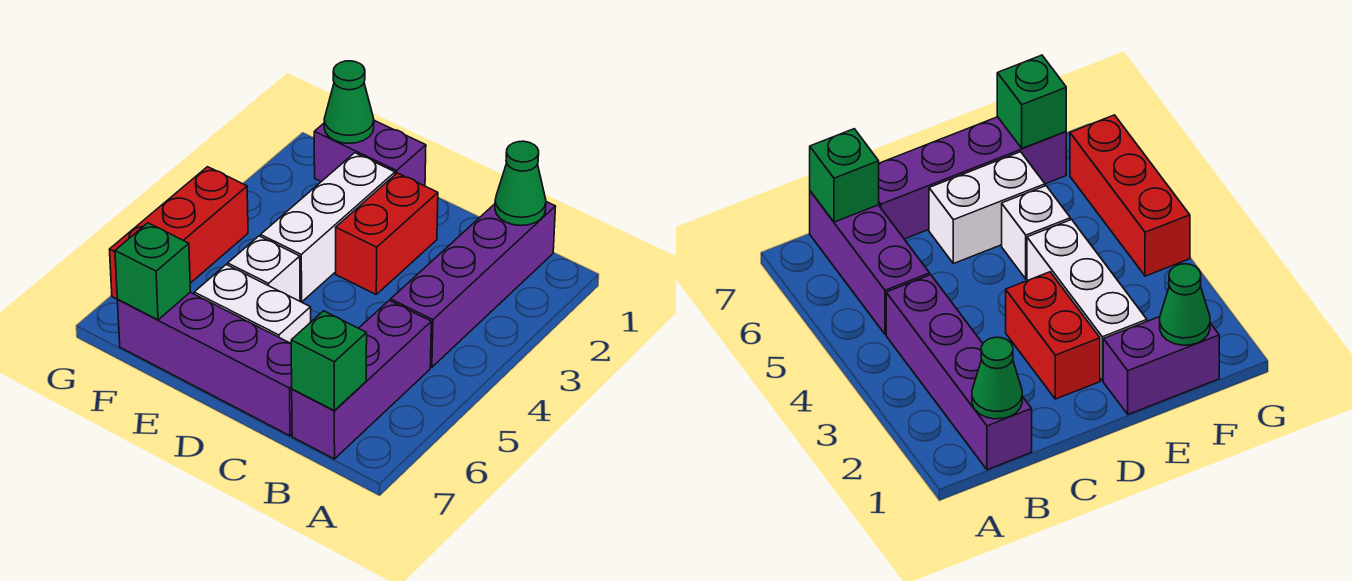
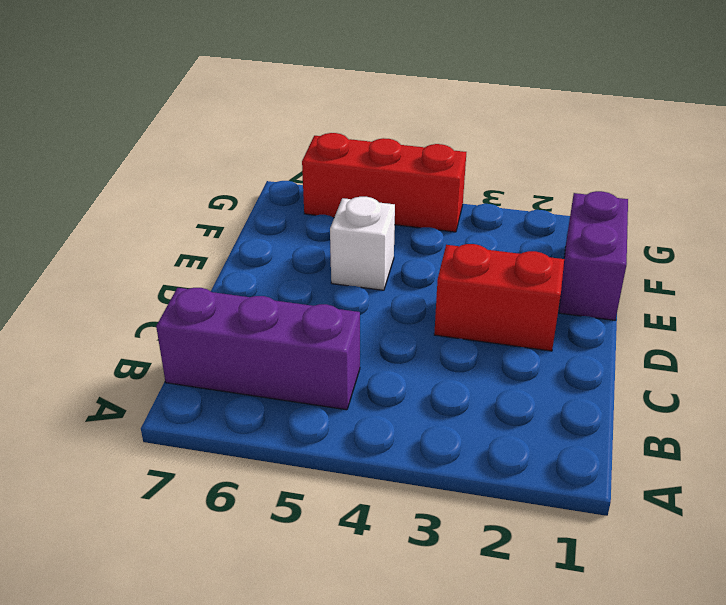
none -> purple 1x4 brick [391,202,556,367]
none -> purple 1x4 brick [118,292,292,436]
none -> white 1x2 brick [194,265,311,343]

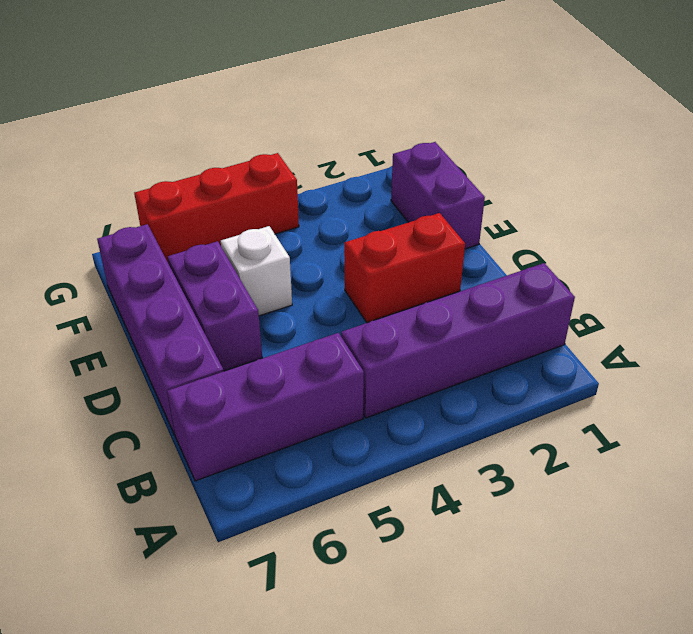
purple 1x2 brick [168,241,262,371] -> white 1x2 brick [194,265,311,343]
none -> white 1x3 brick [261,153,395,302]
none -> green 1x1 cone [495,141,546,226]
none -> green 1x1 brick [291,311,367,410]

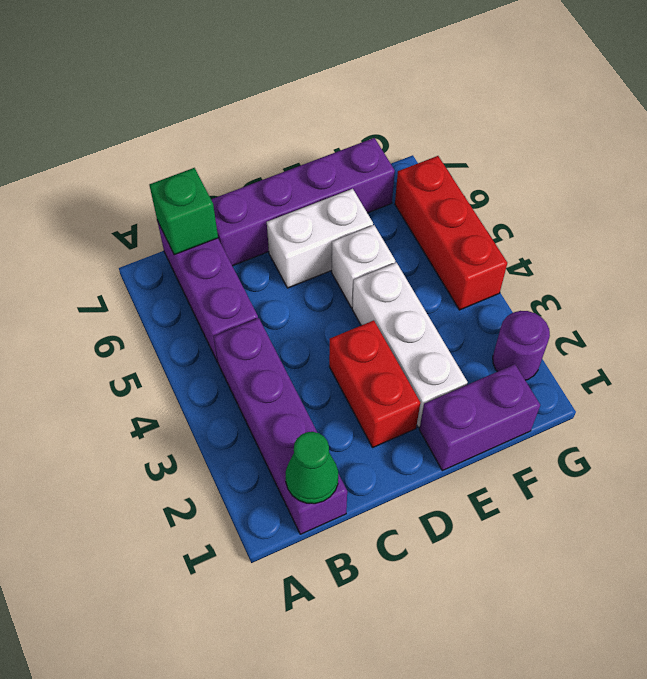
purple 1x1 round brick [493,311,550,380] -> none
none -> green 1x1 cone [324,61,374,143]
none -> green 1x1 brick [115,223,191,320]

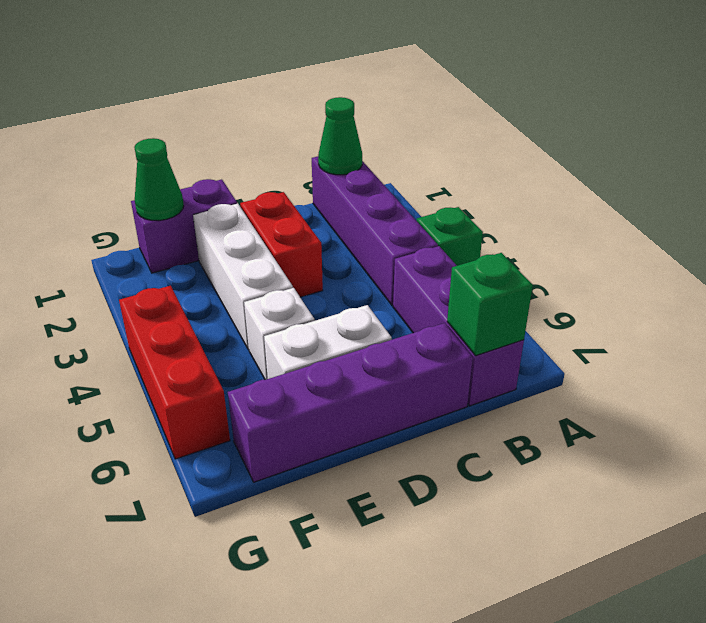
green 1x1 brick [417,207,483,266] -> green 1x1 brick moved to [115,223,191,320]

